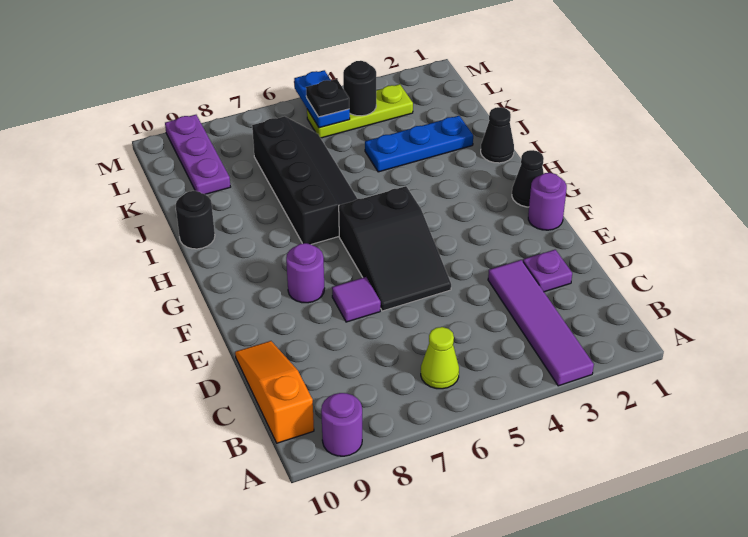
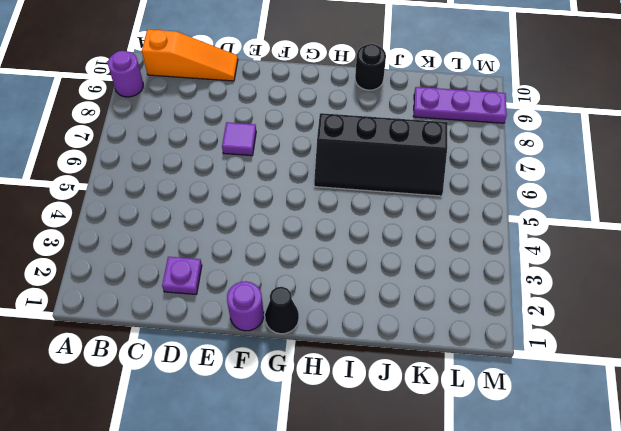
none -> purple 1x4 tile [488,260,594,386]
none -> lime 1x1 cone [421,327,459,389]
none -> black 2x3 slope [339,186,451,311]

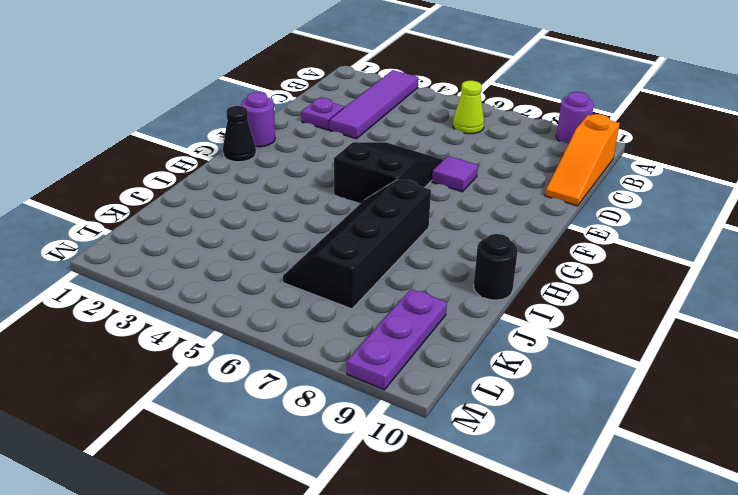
none -> purple 1x1 round brick [286,243,325,303]
none -> black 1x1 cone [481,107,514,163]
none -> blue 1x3 plate [365,116,473,172]

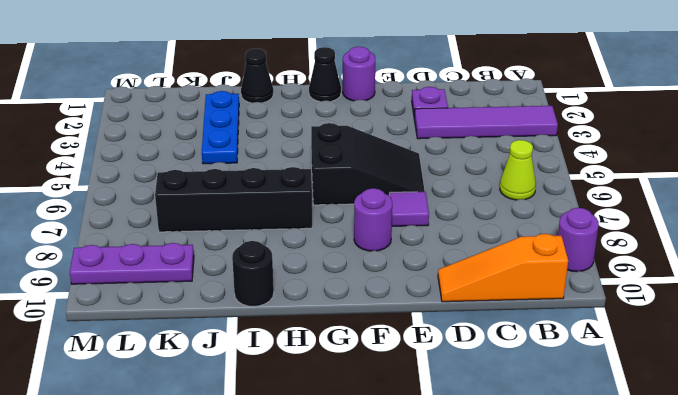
none -> lime 1x3 plate [307,84,413,138]
none -> black 1x1 round brick [343,61,376,116]
none -> blue 1x2 plate [294,70,350,128]

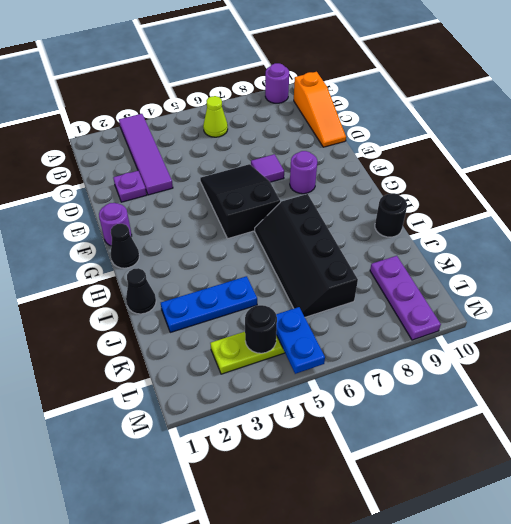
none -> black 1x1 plate [306,79,349,117]

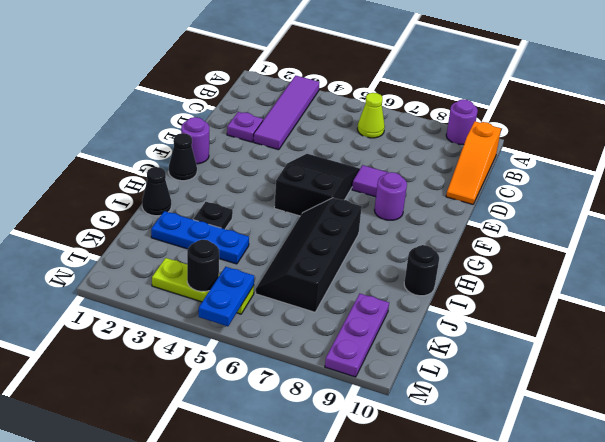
black 1x1 plate [193,202,233,229] -> black 1x1 plate moved to [306,79,349,117]

